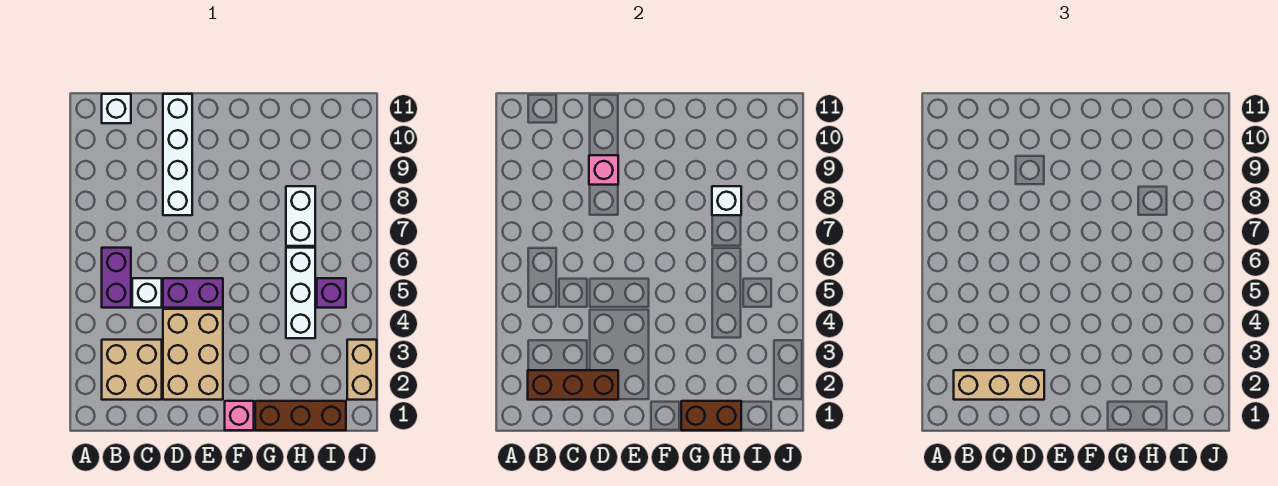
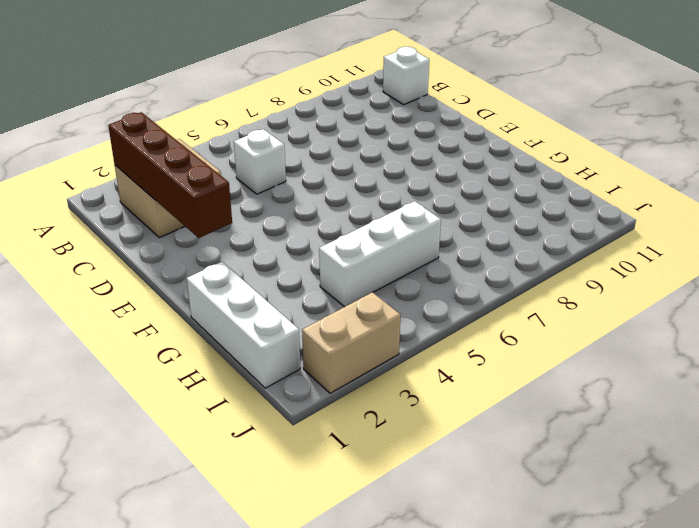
brown 1x4 brick [108,112,232,238] -> brown 1x3 brick [528,370,618,400]
white 1x3 brick [187,262,300,388] -> brown 1x3 brick [255,401,346,430]
none -> purple 1x2 brick [102,248,131,308]
none -> tan 2x3 brick [163,309,223,400]
none -> purple 1x2 brick [163,278,223,308]

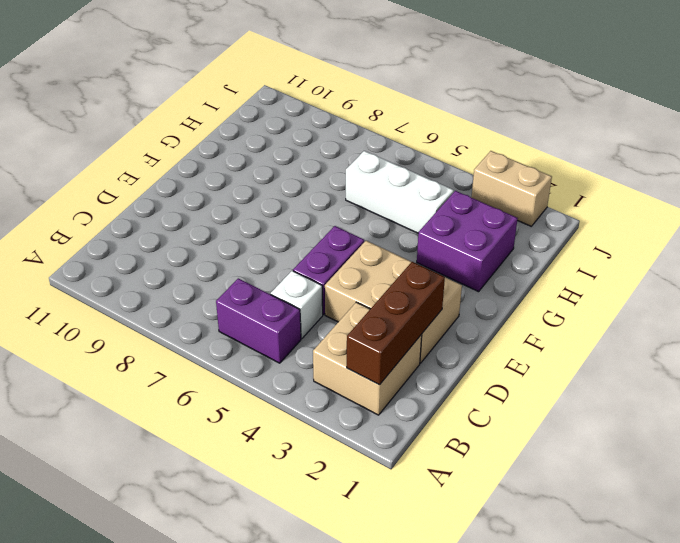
purple 2x2 brick [417,191,518,292] -> none
none -> white 1x1 brick [102,94,131,123]
none -> white 1x4 brick [163,94,192,215]
none -> pink 1x1 brick [225,401,254,430]

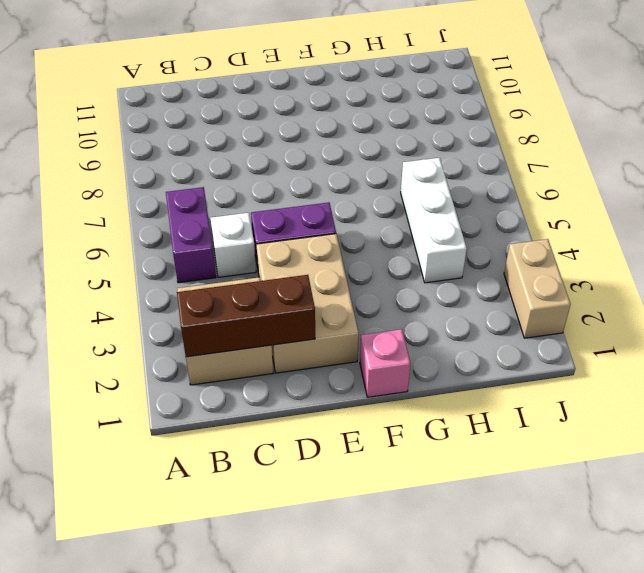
none -> white 1x1 brick [102,94,131,123]
none -> white 1x4 brick [163,94,192,215]
none -> brown 1x3 brick [255,401,346,430]

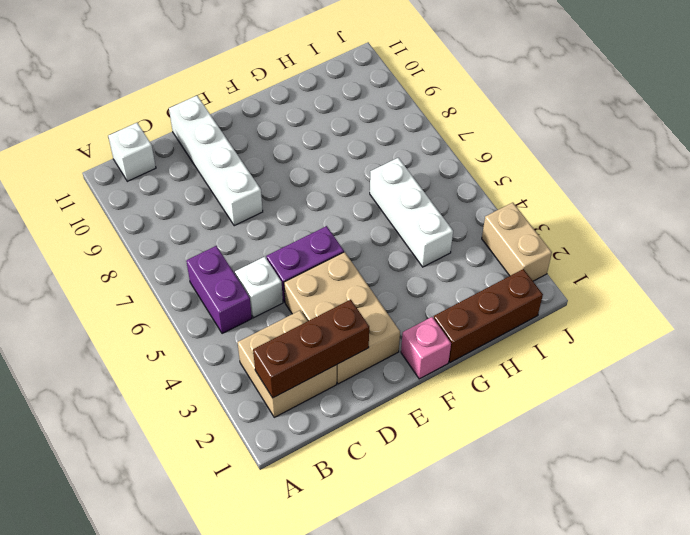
none -> white 1x2 brick [286,186,315,246]
none -> purple 1x1 brick [317,278,346,308]
none -> pink 1x1 brick [589,155,618,185]

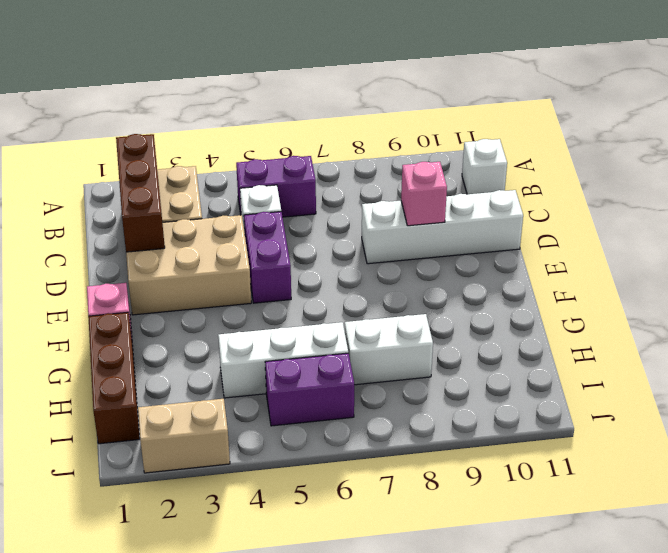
purple 1x2 brick [265,353,354,426] -> purple 1x1 brick [317,278,346,308]
none -> brown 1x2 brick [681,401,741,430]
none -> white 1x1 brick [712,186,741,215]
none -> tan 1x3 brick [954,370,1044,400]

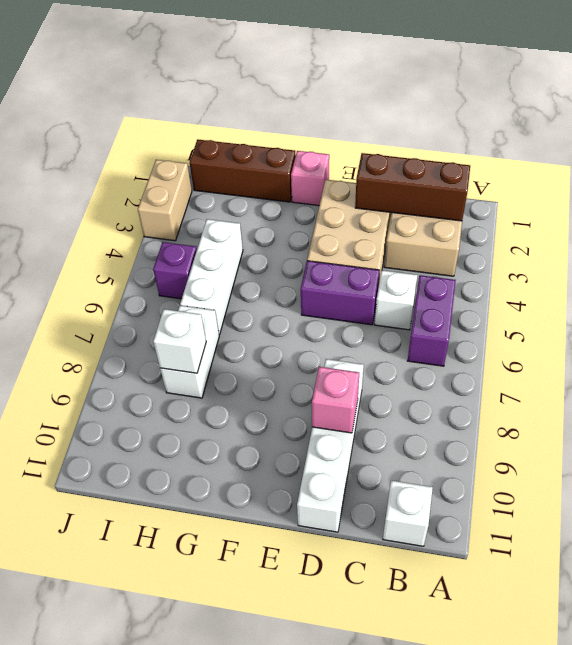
none -> brown 1x2 brick [681,401,741,430]
none -> tan 1x3 brick [954,370,1044,400]

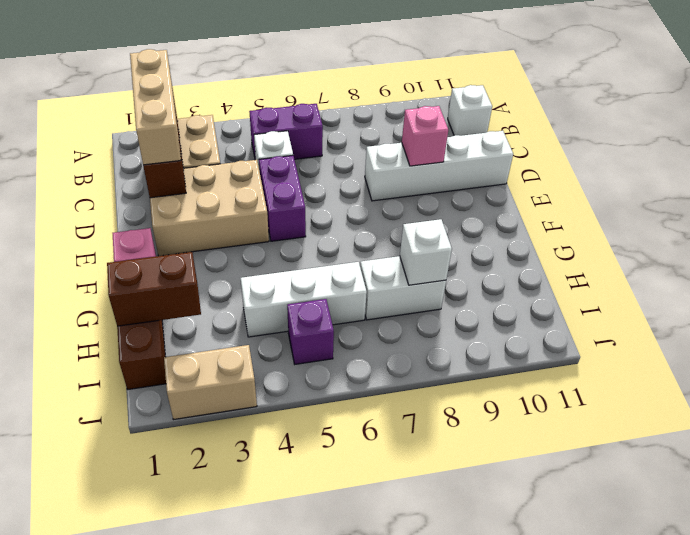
brown 1x2 brick [107,252,201,326] -> brown 1x2 brick turned to [681,401,741,430]

